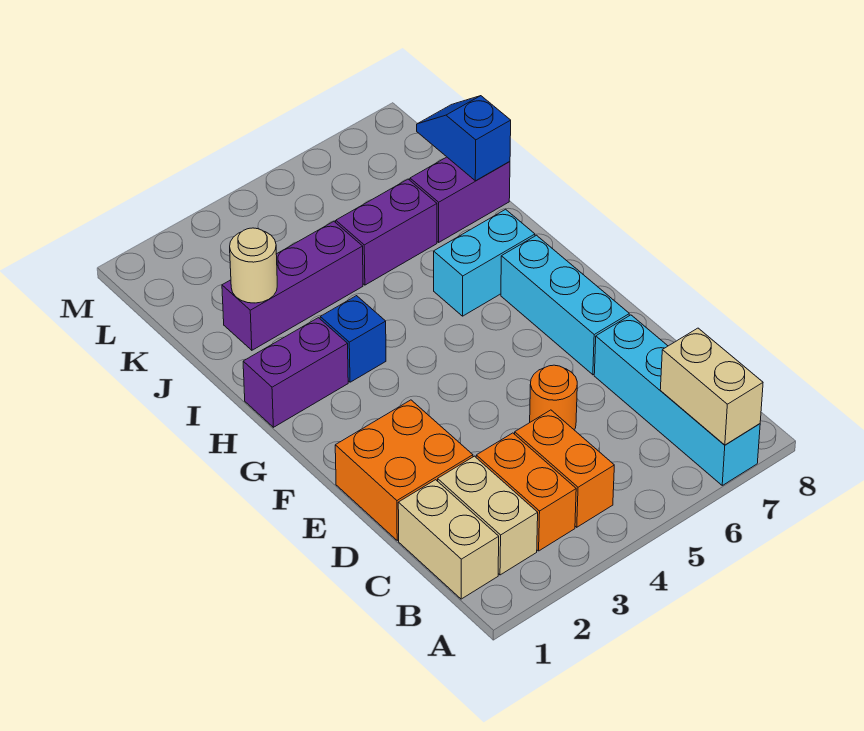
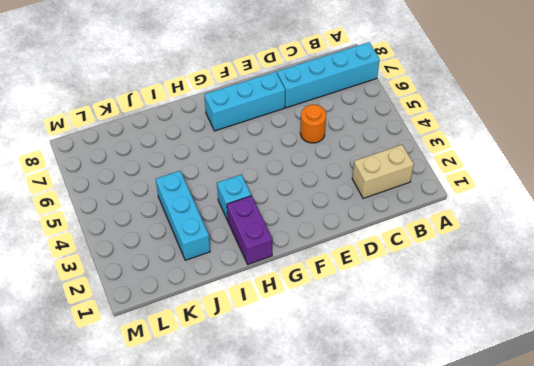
cyan 1x1 brick [217,175,251,220] -> blue 1x1 brick [320,296,386,382]
cyan 1x3 brick [156,171,210,260] -> purple 1x3 brick [222,222,363,350]
none -> tan 1x2 brick [398,480,499,599]
none -> orange 1x2 brick [476,433,576,551]
none -> orange 1x2 brick [515,410,614,527]

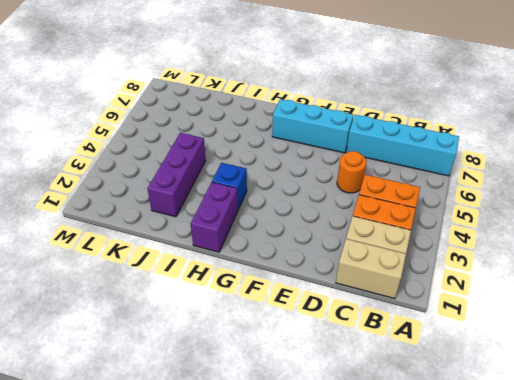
none -> orange 2x2 brick [335,400,473,540]
none -> cyan 1x2 brick [434,209,535,316]
none -> purple 1x2 brick [336,179,437,285]

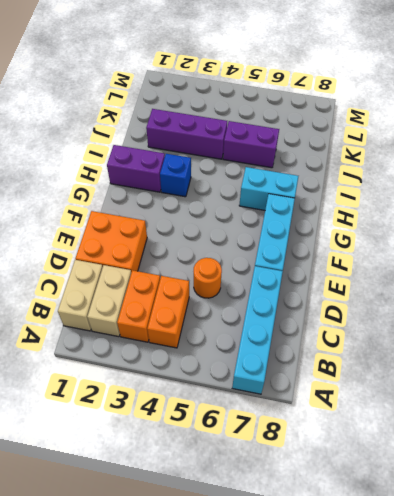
none -> purple 1x2 brick [410,157,510,242]
none -> tan 1x2 brick [660,328,763,445]
none -> tan 1x1 round brick [230,228,277,303]

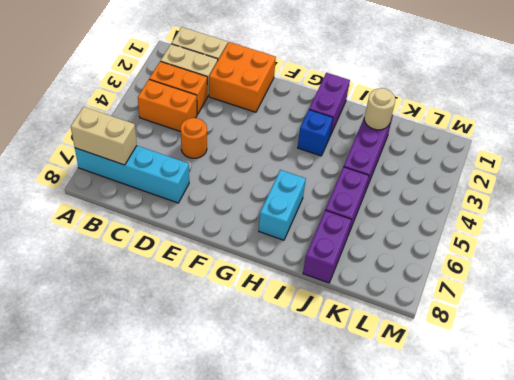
none -> cyan 1x3 brick [501,235,629,375]
none -> blue 1x2 slope [417,96,511,181]

